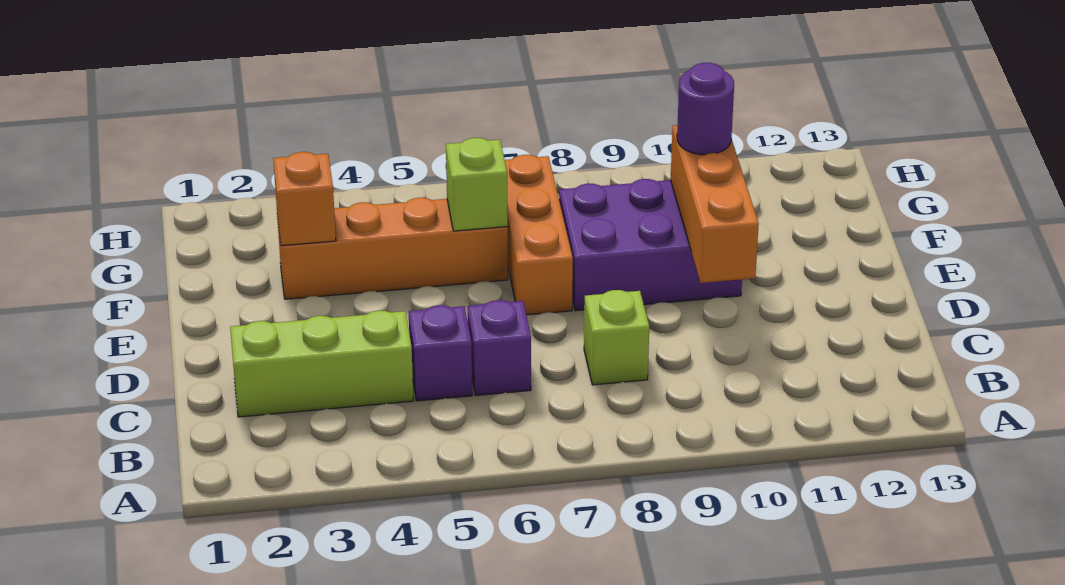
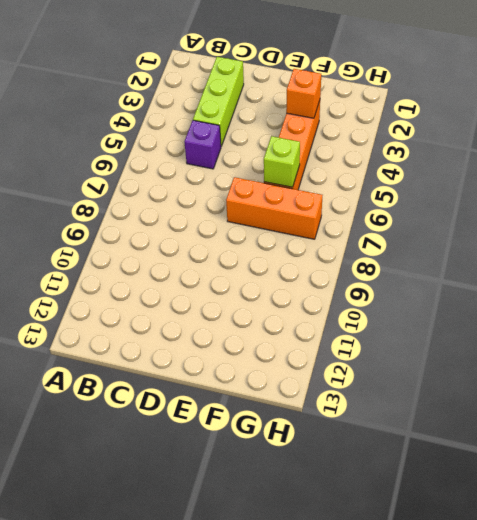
none -> purple 1x1 brick [467,300,531,396]
none -> lime 1x1 brick [584,290,649,385]

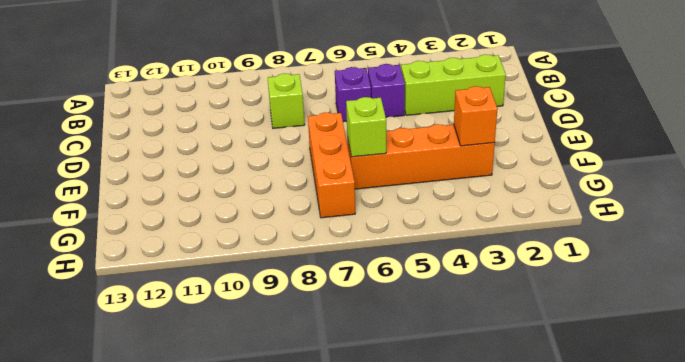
none -> purple 2x3 brick [559,179,742,311]
none -> orange 1x3 brick [671,125,759,283]

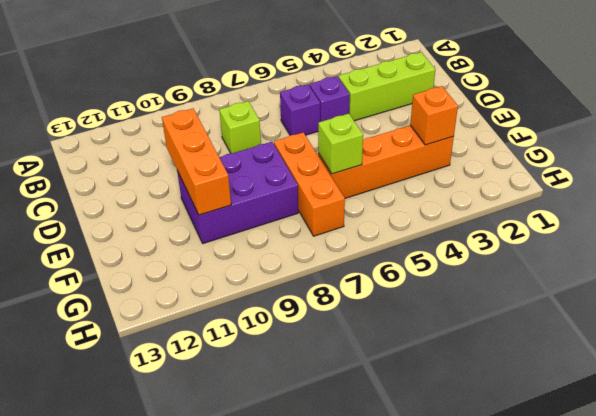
none -> purple 1x1 round brick [677,63,734,155]

